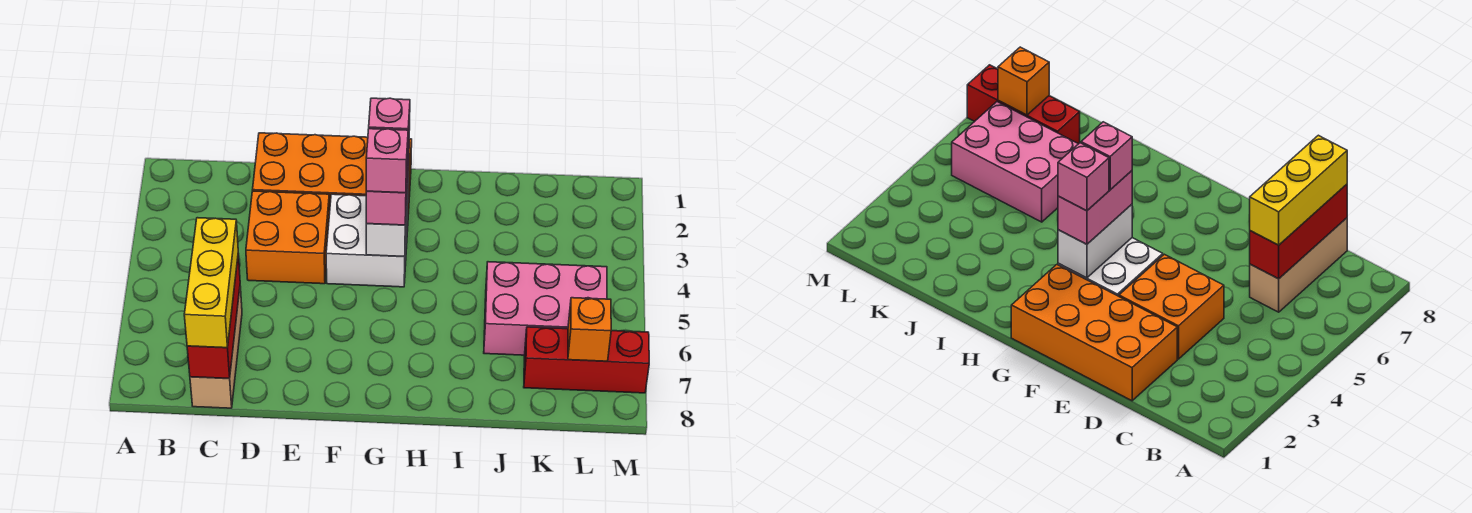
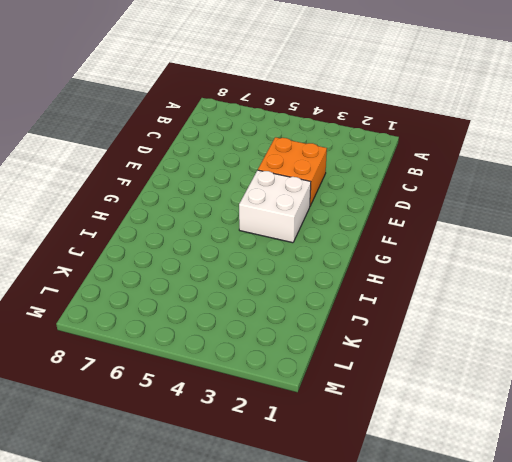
none -> tan 1x3 brick [190,286,242,408]
none -> orange 2x4 brick [253,133,412,214]
none -> pink 2x3 brick [484,262,607,355]

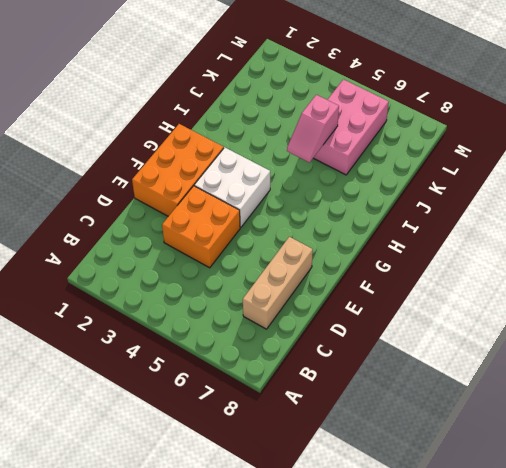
tan 1x3 brick [243,237,313,329] -> tan 1x3 brick turned to [190,286,242,408]
orange 2x3 brick [132,124,224,216] -> orange 2x4 brick [253,133,412,214]
pink 1x2 slope [287,95,339,163] -> none
none -> red 1x3 brick [524,327,649,393]
none -> red 1x3 brick [187,254,240,378]
none -> white 1x2 brick [366,172,409,257]

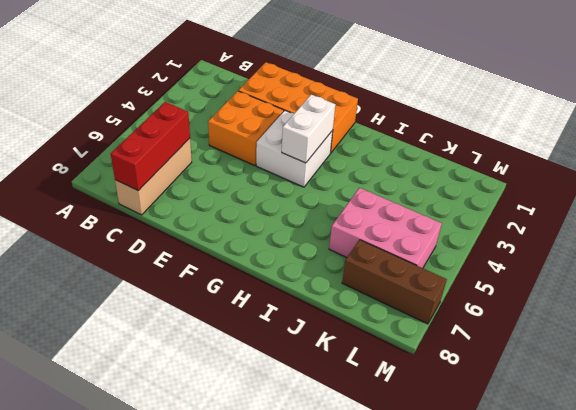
brown 1x3 brick [342,240,447,324] -> red 1x3 brick [524,327,649,393]
none -> orange 1x1 brick [568,298,611,361]
none -> yellow 1x3 brick [184,218,238,348]
none -> pink 1x2 brick [366,149,409,225]

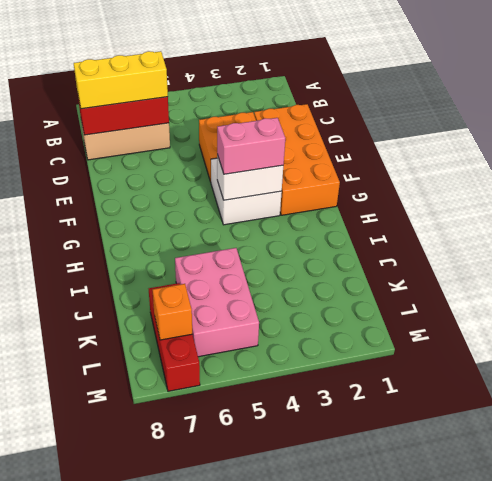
none -> pink 1x1 brick [369,98,410,149]
none -> pink 1x1 brick [366,129,408,193]

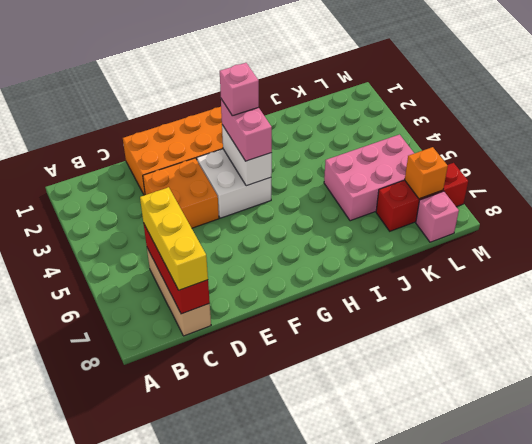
pink 1x1 brick [416,191,459,242] -> pink 1x1 brick moved to [366,129,408,193]

